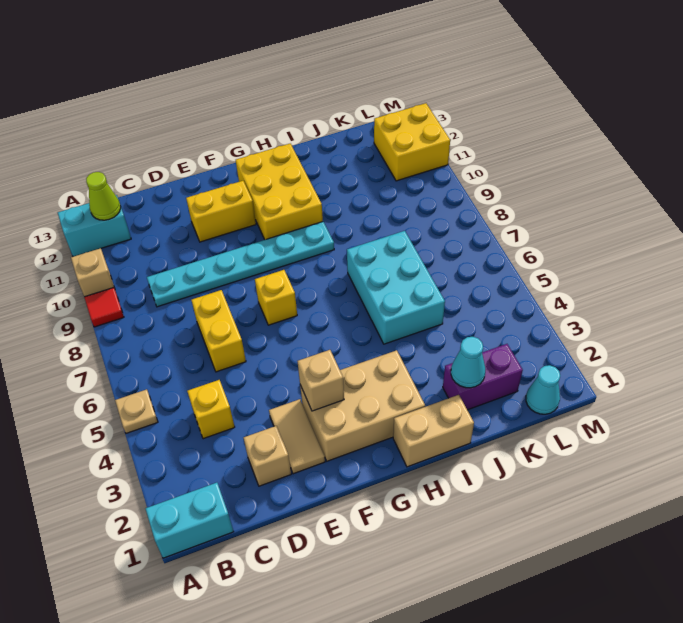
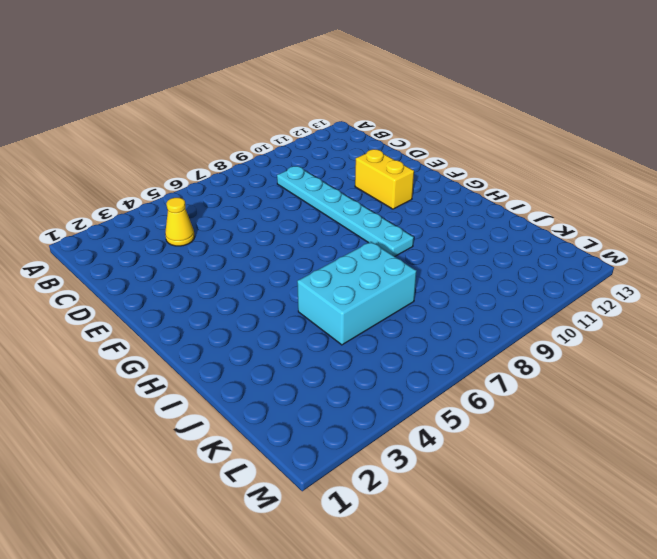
yellow 1x1 cone [165,198,195,246] -> yellow 1x1 brick [187,380,235,439]
none -> cyan 1x2 brick [146,483,234,558]
none -> tan 1x1 plate [115,389,158,433]
none -> red 1x1 tile [84,288,124,327]

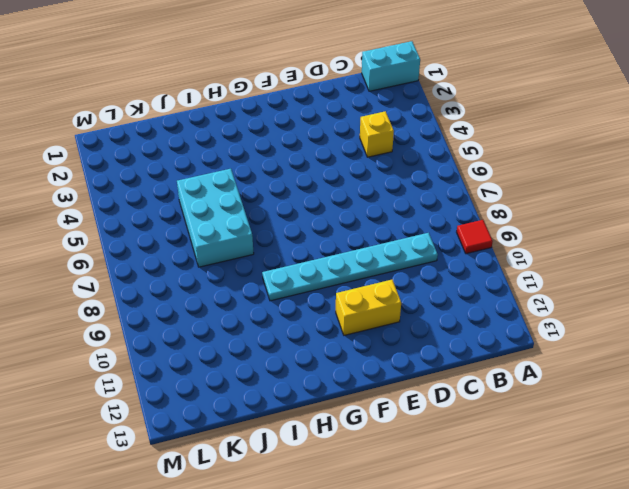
none -> tan 1x1 plate [115,389,158,433]
none -> tan 1x1 brick [71,248,114,297]
none -> cyan 1x2 brick [58,195,131,257]

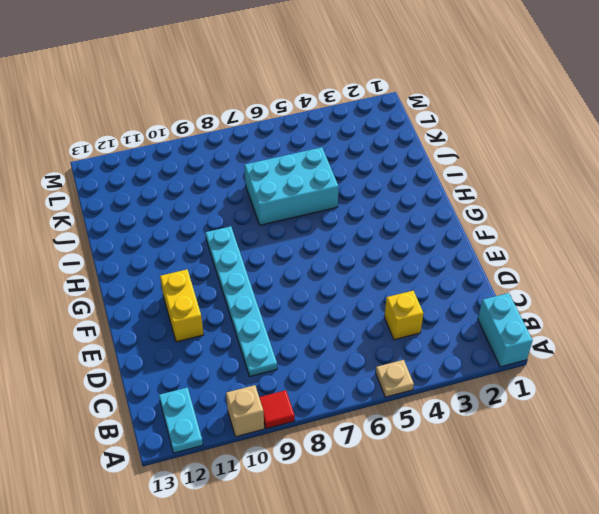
cyan 1x2 plate [159,388,203,453] -> cyan 1x2 brick [58,195,131,257]
none -> tan 1x1 brick [244,426,291,486]
none -> yellow 1x2 brick [191,290,246,372]
none -> tan 1x2 tile [269,399,325,474]

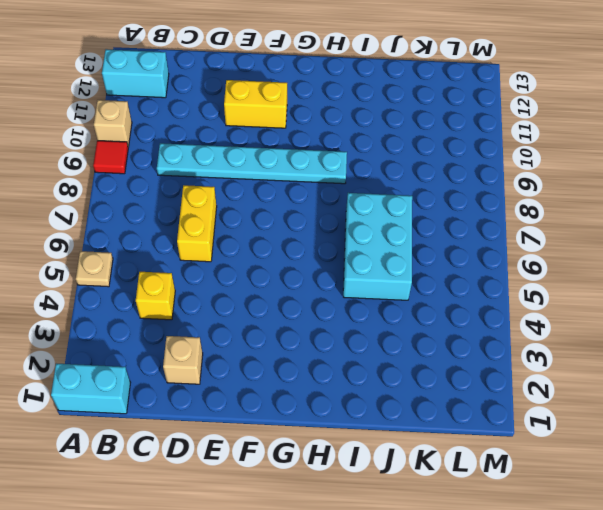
none -> tan 1x2 tile [269,399,325,474]
none -> tan 2x3 brick [300,350,425,461]
none -> yellow 1x1 brick [255,270,297,325]

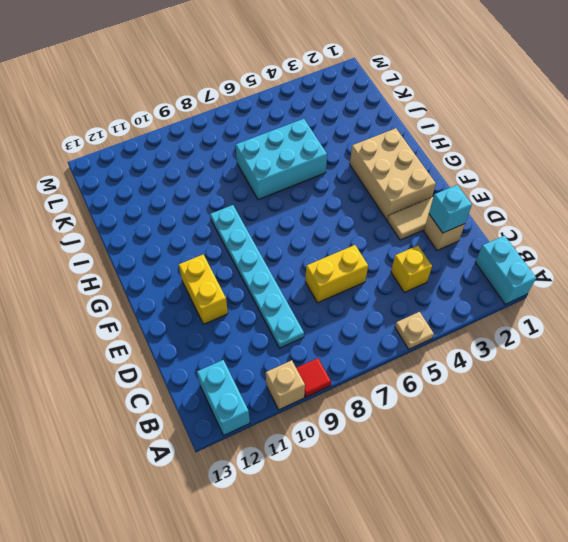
cyan 1x1 brick [429,185,472,233] -> none
none -> yellow 1x1 brick [255,270,297,325]
none -> yellow 2x3 brick [236,144,323,240]
none -> tan 1x2 brick [393,395,474,467]

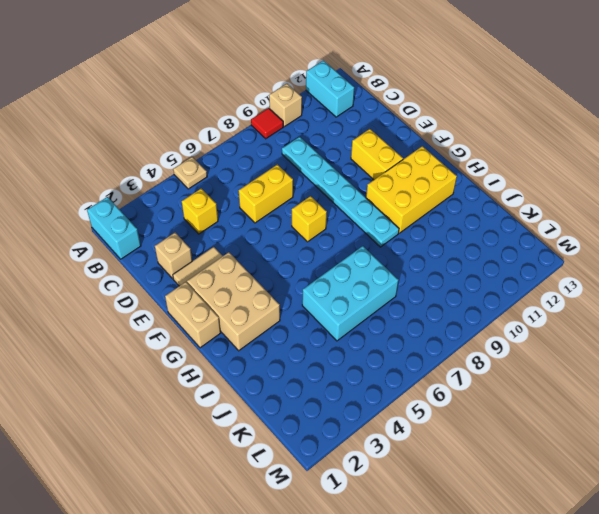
tan 1x2 brick [165,282,221,348] -> tan 1x2 brick moved to [393,395,474,467]
none -> purple 1x2 brick [443,344,523,410]
none -> cyan 1x1 cone [526,365,560,414]
none -> yellow 2x2 brick [374,103,450,181]

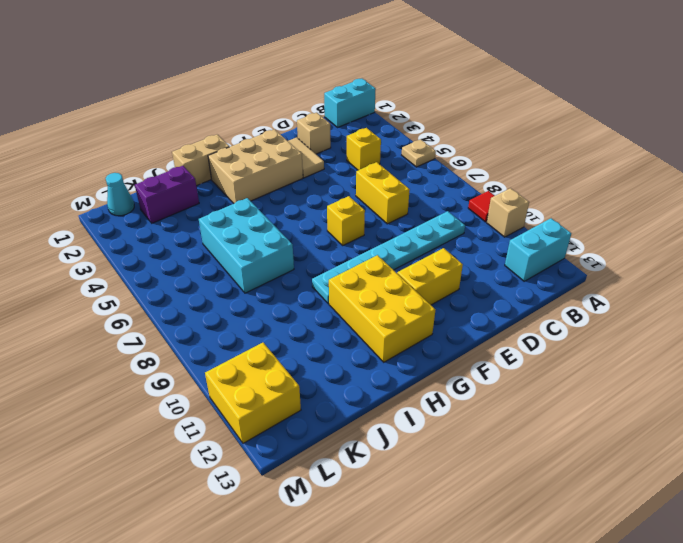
none -> lime 1x1 cone [86,172,121,220]
none -> tan 1x1 brick [298,350,344,411]
none -> cyan 1x1 cone [451,337,485,388]

